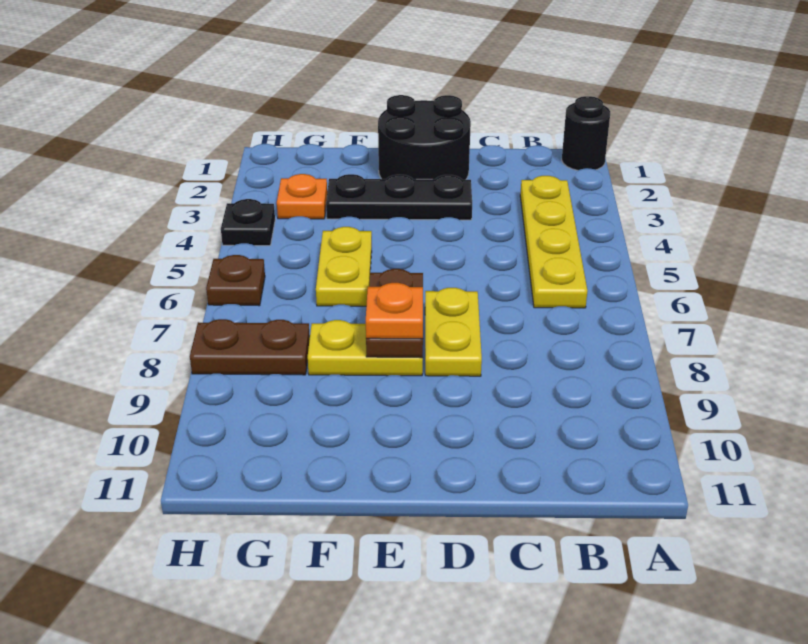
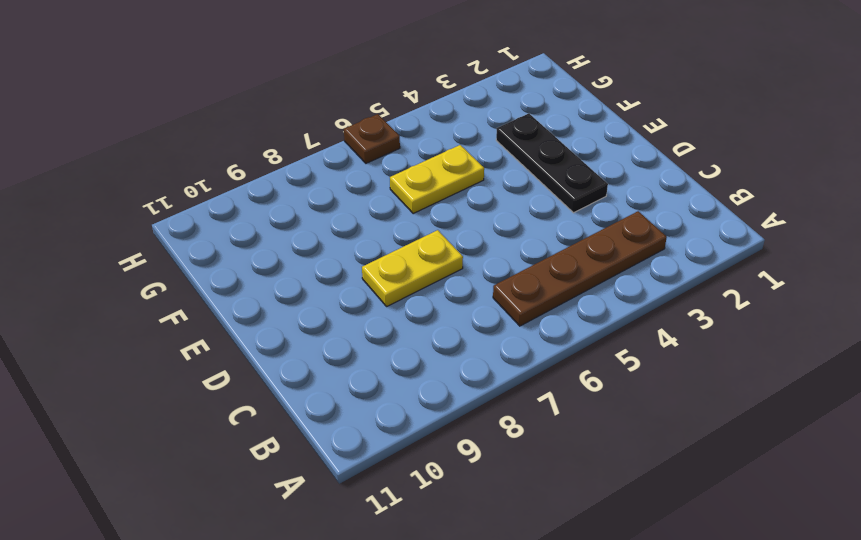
brown 1x4 plate [493,211,667,326] -> yellow 1x4 plate [520,176,587,308]
none -> black 1x1 round brick [562,96,610,170]
none -> black 2x2 round brick [378,95,471,180]
none -> yellow 1x2 plate [308,320,423,376]

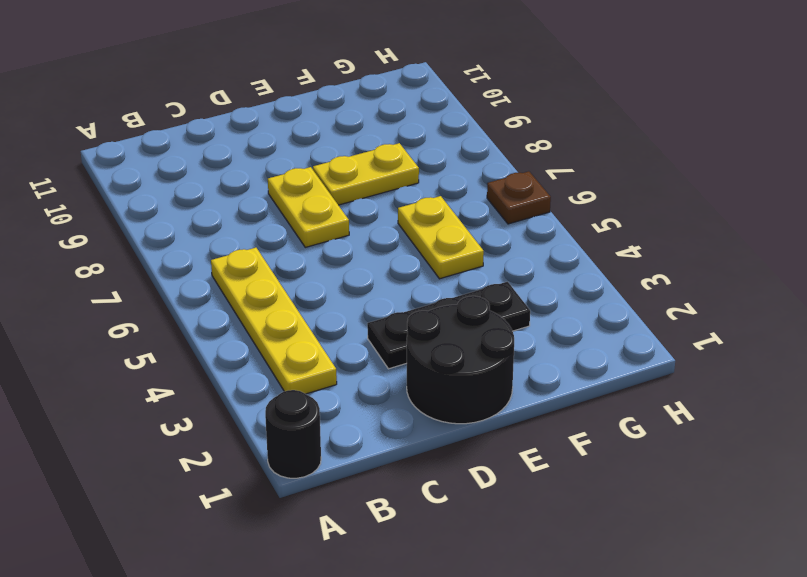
none -> orange 1x1 plate [277,174,327,219]
none -> brown 1x2 plate [190,319,310,375]
none -> black 1x1 plate [221,199,275,246]

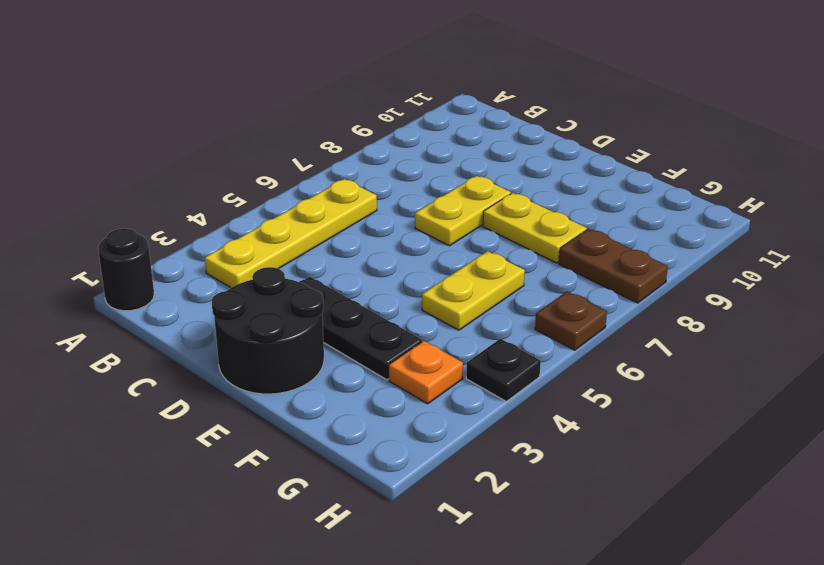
none -> brown 1x2 plate [366,269,423,358]
none -> orange 1x1 plate [366,283,423,339]

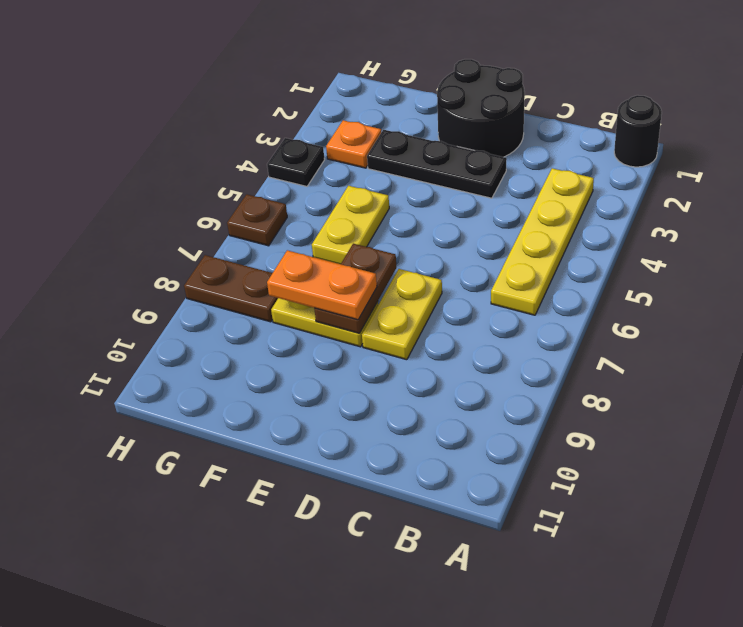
orange 1x2 plate [267,250,377,320] -> orange 1x1 plate [366,283,423,339]

